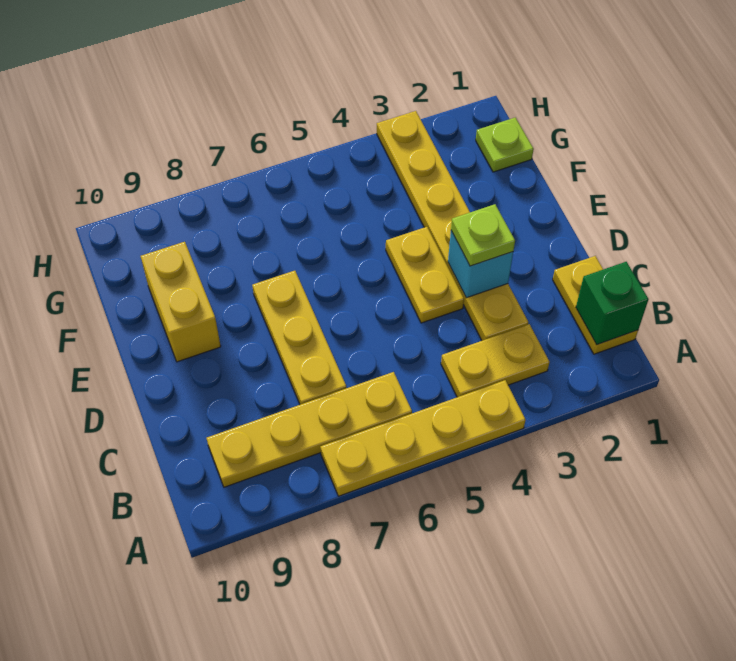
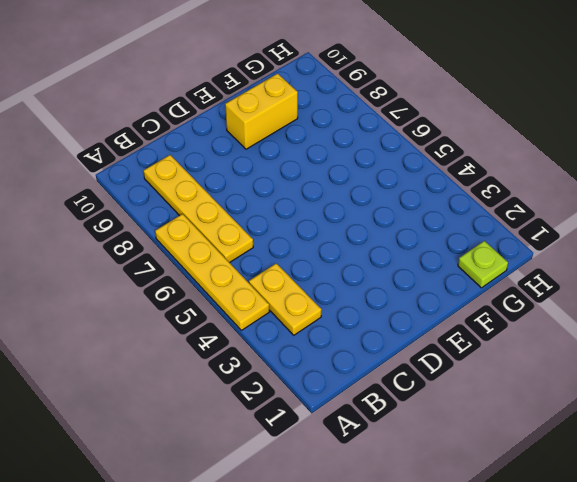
none -> yellow 1x2 plate [553,256,638,354]
none -> yellow 1x6 plate [377,111,528,341]
none -> yellow 1x3 plate [252,271,346,405]

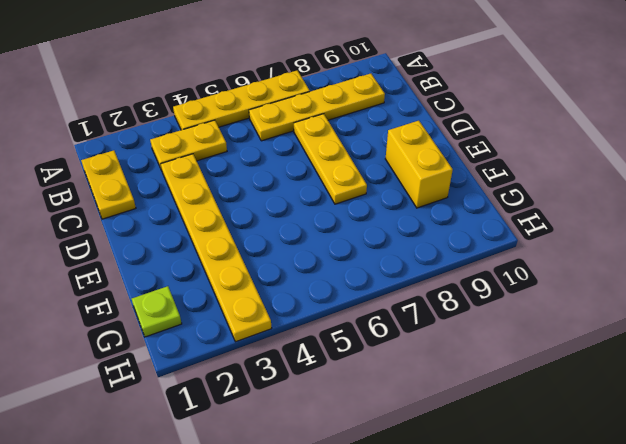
none -> yellow 1x2 plate [386,227,464,323]
none -> green 1x1 brick [576,262,648,345]
none -> cyan 1x1 brick [448,231,513,298]

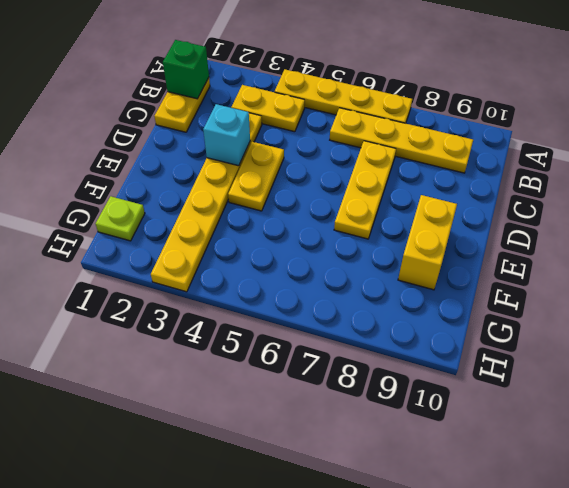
none -> lime 1x1 plate [451,204,515,266]

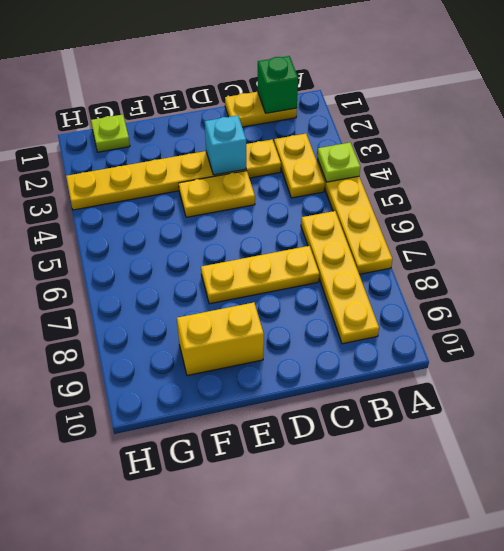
lime 1x1 plate [317,143,360,182] -> lime 1x1 plate moved to [451,204,515,266]

